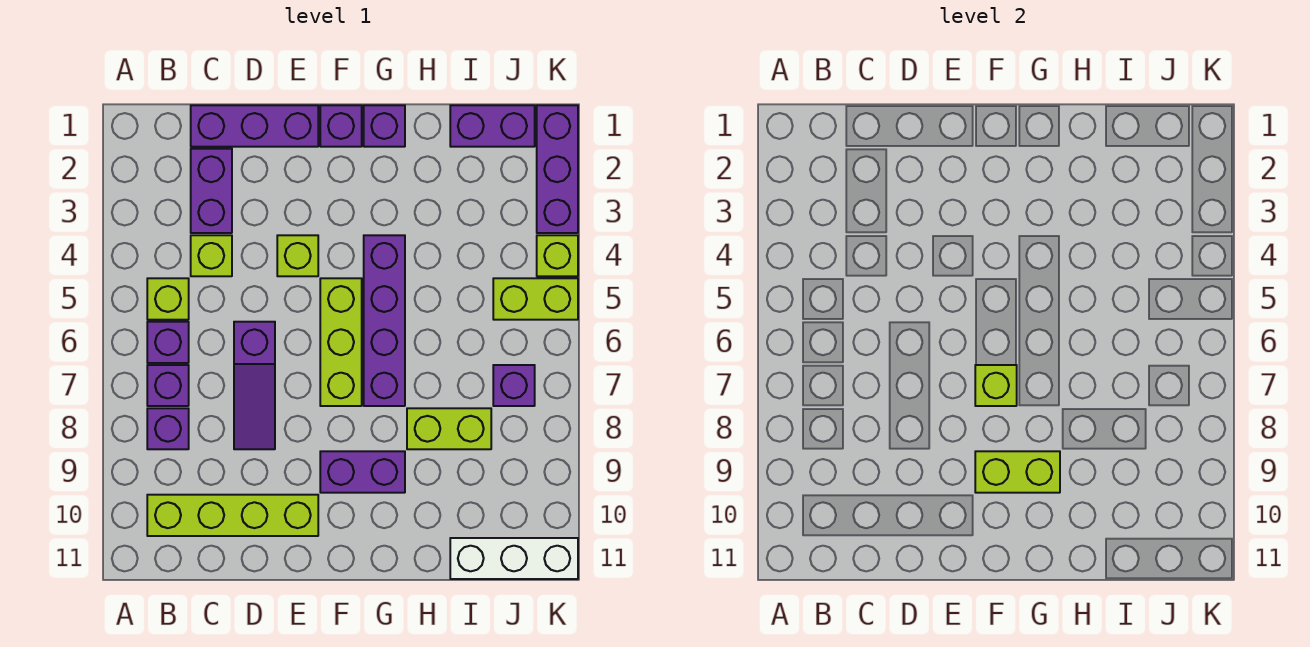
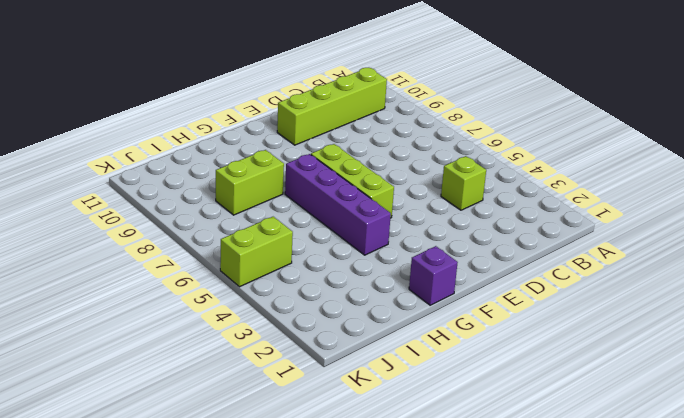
none -> lime 1x1 brick [147,278,189,320]
none -> purple 1x1 brick [147,322,189,363]
none -> purple 1x1 brick [147,365,189,406]

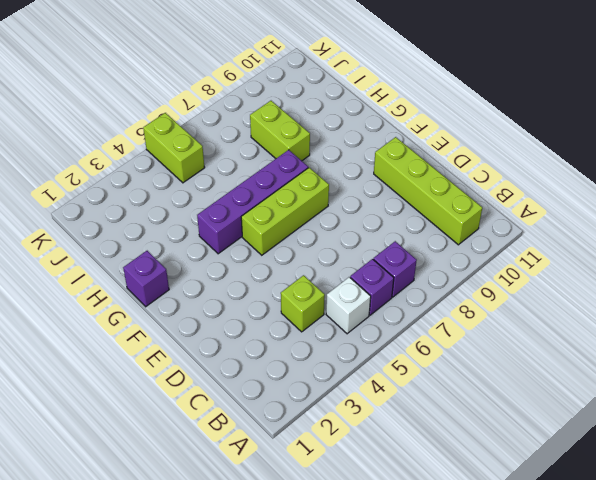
white 1x1 brick [326,277,371,334] -> lime 1x1 brick [147,278,189,320]
none -> purple 1x1 brick [147,408,189,449]
none -> purple 1x3 brick [191,105,318,147]
none -> purple 1x2 brick [191,149,232,233]

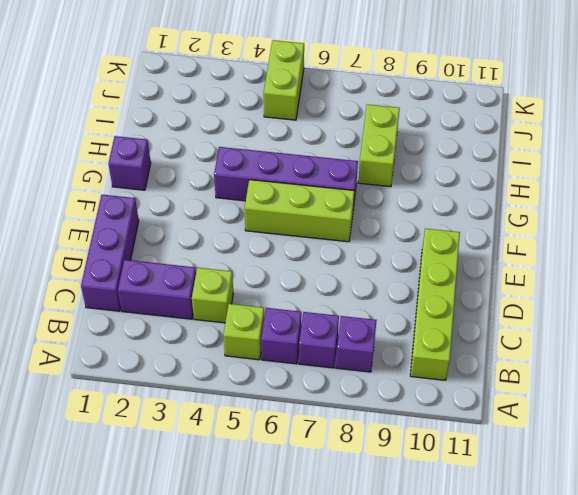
none -> purple 1x3 slope [234,322,275,449]
none -> lime 1x1 brick [277,235,318,276]
none -> purple 1x1 brick [320,105,362,147]

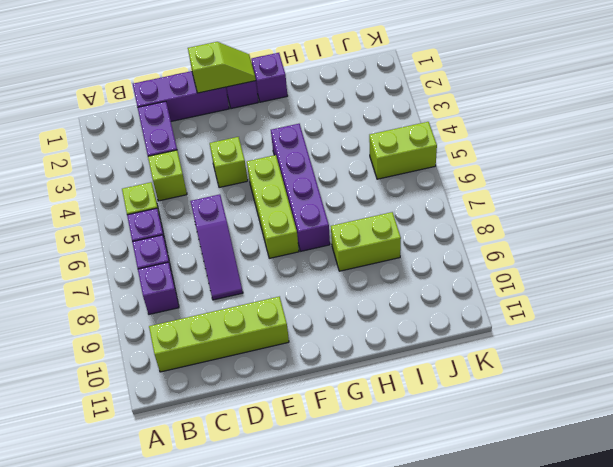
lime 1x2 slope [188,42,256,93] -> none
none -> purple 1x2 brick [320,451,405,493]
none -> purple 1x2 brick [450,105,535,147]
none -> white 1x3 brick [450,538,578,579]

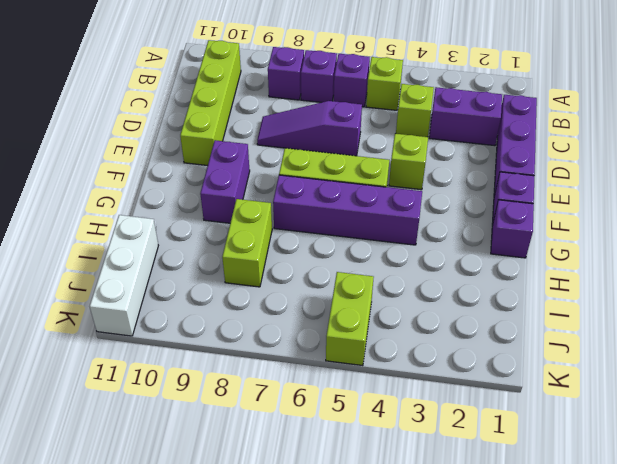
none -> purple 1x2 brick [450,105,535,147]
none -> purple 1x1 brick [493,365,535,406]
none -> purple 1x3 brick [537,105,578,233]

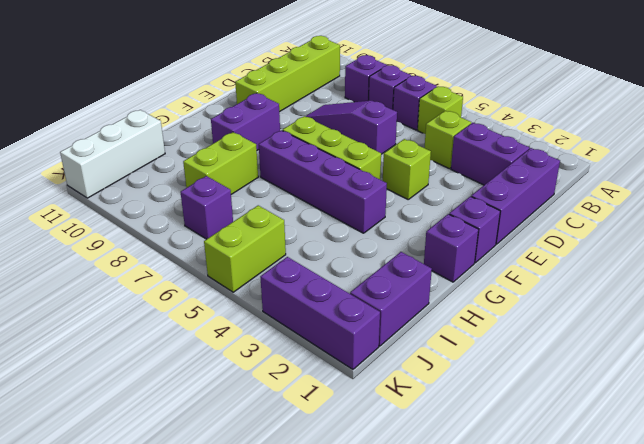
none -> lime 1x1 brick [537,235,578,276]
none -> lime 1x1 brick [975,365,1017,406]
none -> lime 1x2 brick [975,451,1060,493]

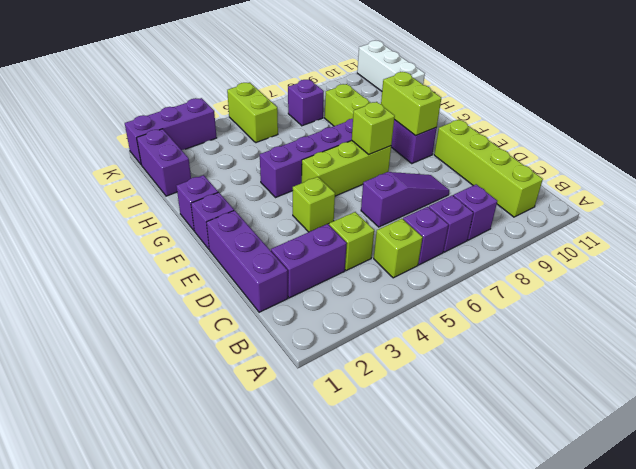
none -> lime 1x1 brick [537,235,578,276]

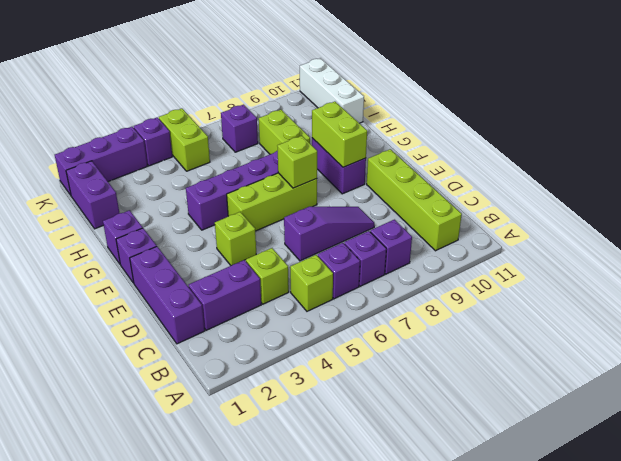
purple 1x1 brick [134,117,172,166] -> lime 1x1 brick [537,235,578,276]

